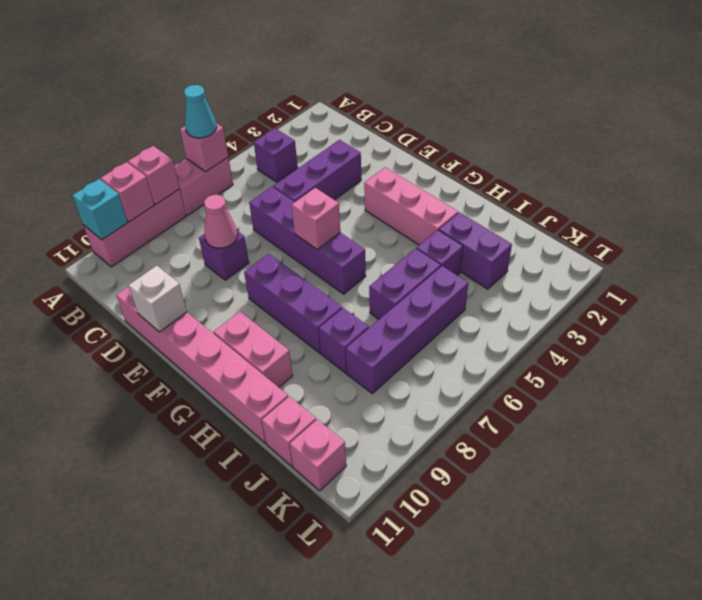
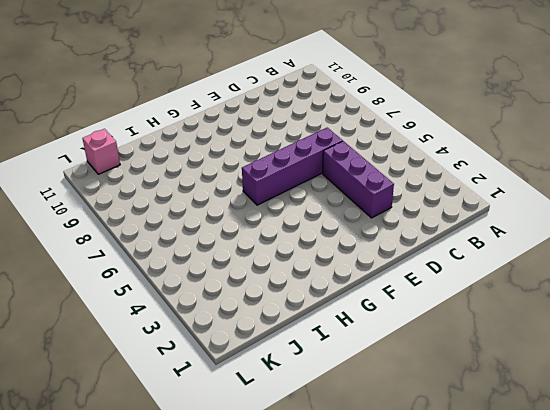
none -> pink 1x2 brick [174,158,233,215]
none -> pink 1x3 brick [83,189,186,267]
none -> purple 1x1 brick [254,128,298,182]

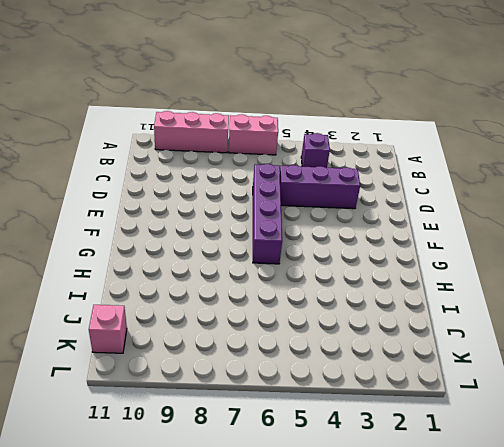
none -> purple 1x1 brick [199,231,249,280]
none -> pink 1x6 brick [116,286,288,443]
none -> pink 1x3 brick [364,168,458,245]

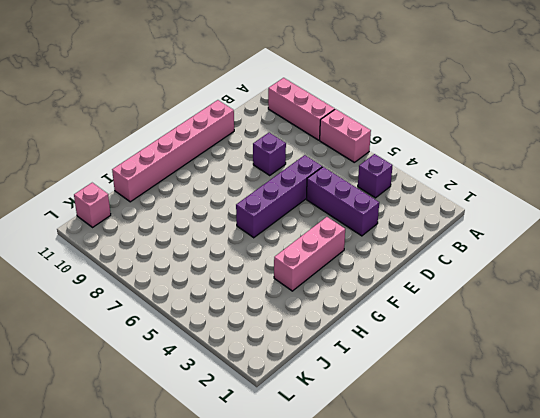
none -> purple 1x3 brick [244,254,342,353]
none -> pink 1x2 brick [214,312,293,387]
none -> purple 1x2 brick [439,212,512,289]

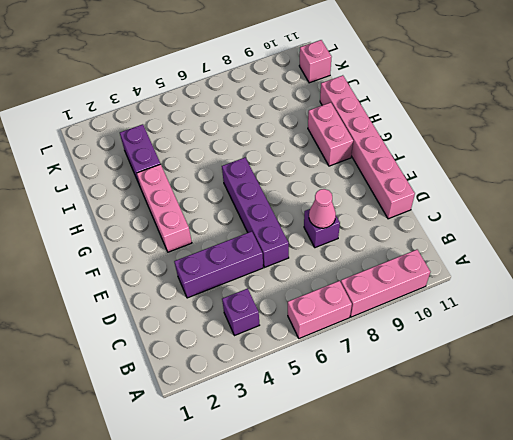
none -> purple 1x3 brick [244,254,342,353]
none -> purple 1x1 brick [416,230,463,276]
none -> purple 1x2 brick [369,249,441,319]

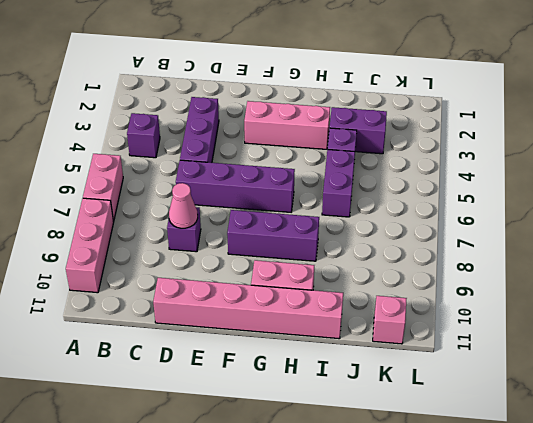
none -> purple 1x1 brick [319,308,369,373]
none -> purple 1x4 brick [345,266,468,393]
none -> pink 1x1 brick [262,396,316,466]

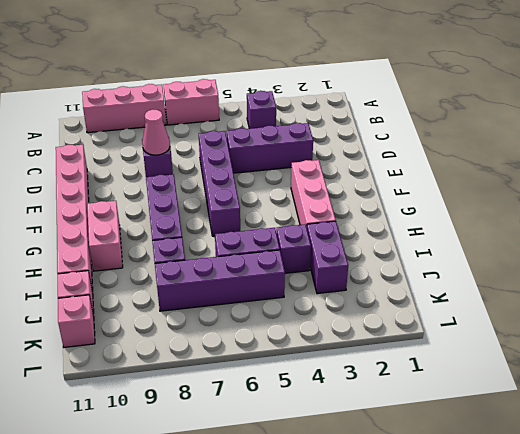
none -> pink 1x1 brick [180,123,228,172]
none -> pink 1x1 brick [128,146,180,204]
none -> pink 1x1 brick [101,162,154,222]

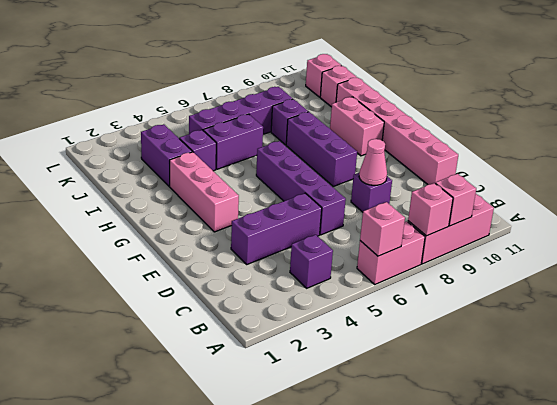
none -> cyan 1x1 brick [72,179,128,240]
none -> white 1x1 brick [129,266,187,332]
none -> pink 1x1 brick [292,188,340,250]

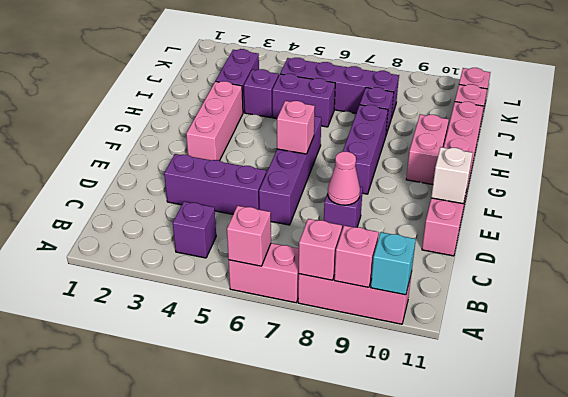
none -> cyan 1x1 cone [184,85,217,138]

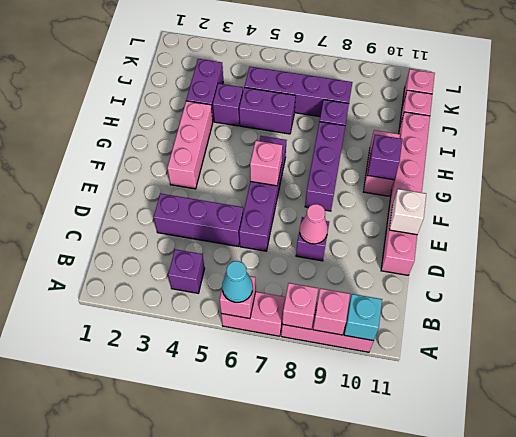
purple 1x1 brick [367,135,402,180] -> none

